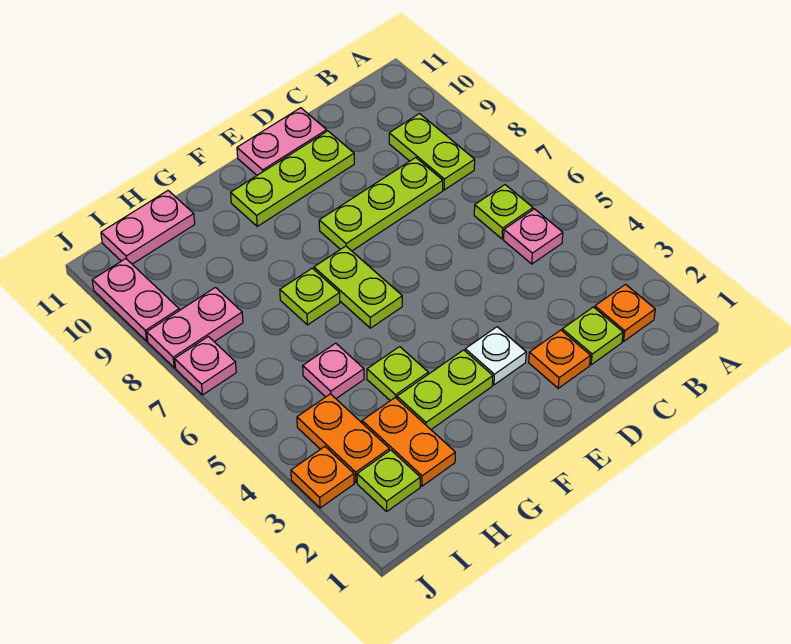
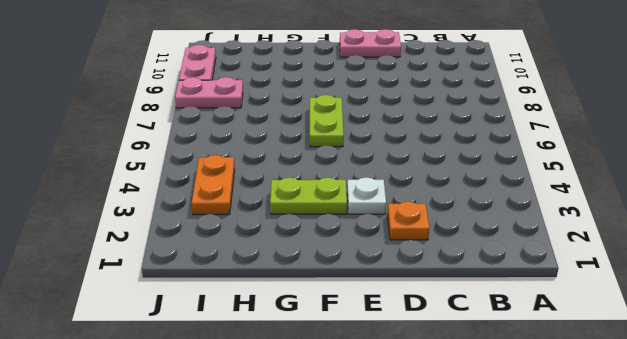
none -> orange 1x1 plate [595,285,655,341]
none -> pink 1x1 plate [504,209,563,264]
none -> lime 1x1 plate [474,185,533,239]

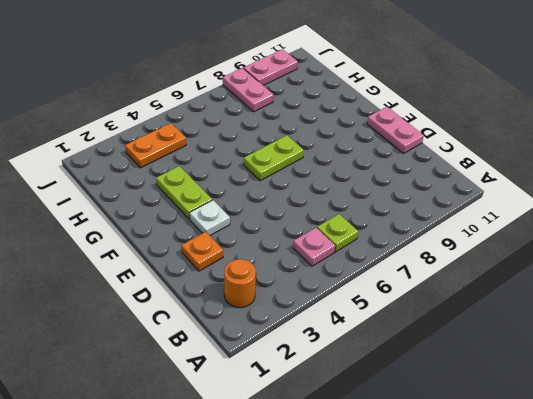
orange 1x1 round brick [224,259,256,308] -> orange 1x1 plate [595,285,655,341]
none -> lime 1x2 plate [389,114,475,190]
none -> lime 1x1 plate [562,307,623,365]
none -> lime 1x3 plate [319,157,443,251]

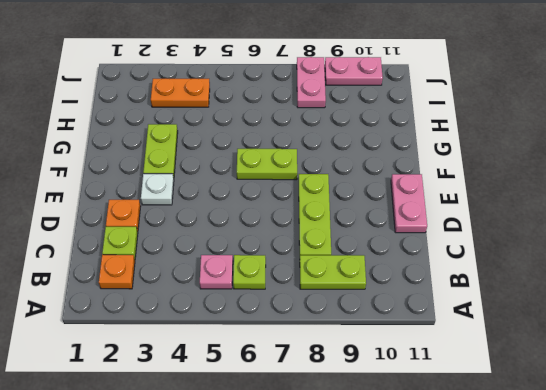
none -> lime 1x3 plate [231,131,354,226]
none -> lime 1x1 plate [367,347,428,401]
none -> lime 1x1 plate [280,268,340,325]

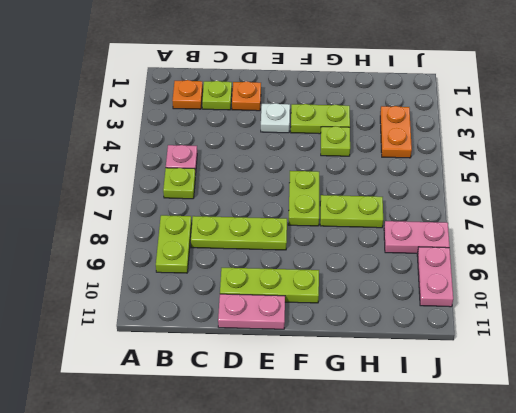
lime 1x2 plate [320,195,383,228] -> lime 1x1 plate [280,268,340,325]
none -> orange 1x2 plate [362,397,455,486]
none -> pink 1x1 plate [303,343,364,398]
none -> pink 1x2 plate [101,191,195,264]

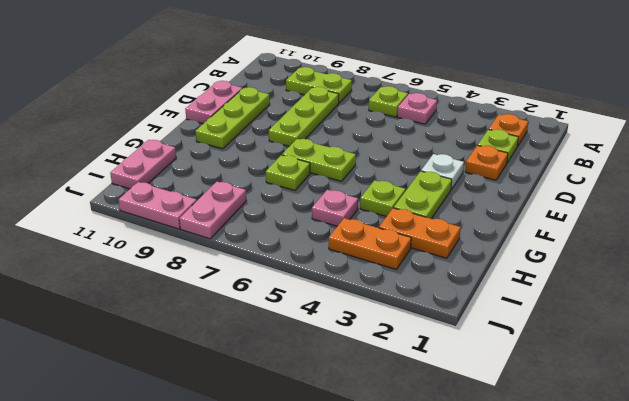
none -> lime 1x1 plate [357,450,420,511]
none -> orange 1x1 plate [291,447,354,508]
none -> pink 1x1 plate [175,336,236,395]

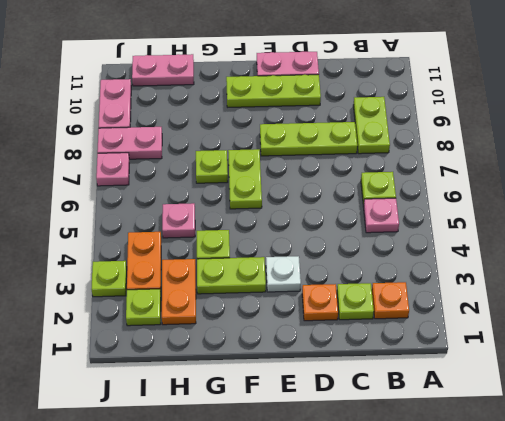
lime 1x1 plate [92,261,127,297] -> orange 1x1 plate [291,447,354,508]

